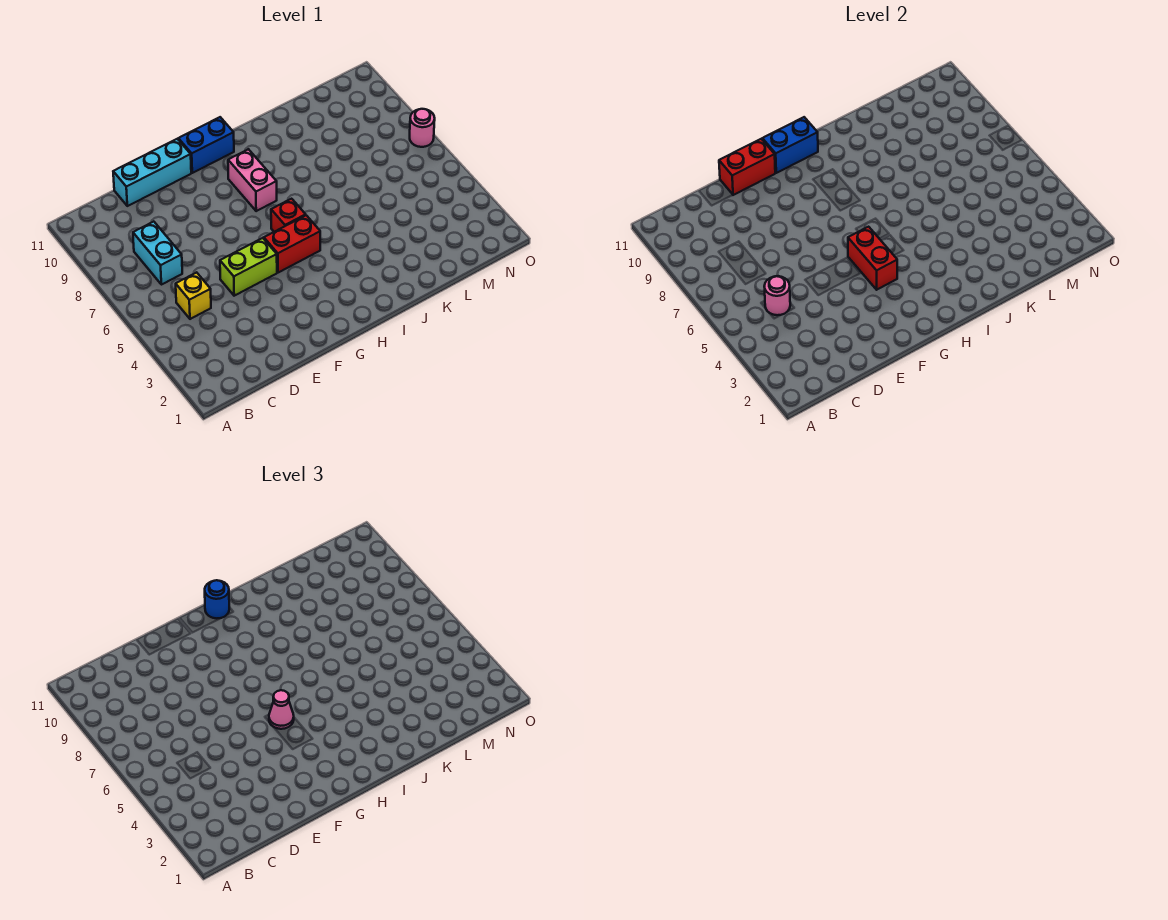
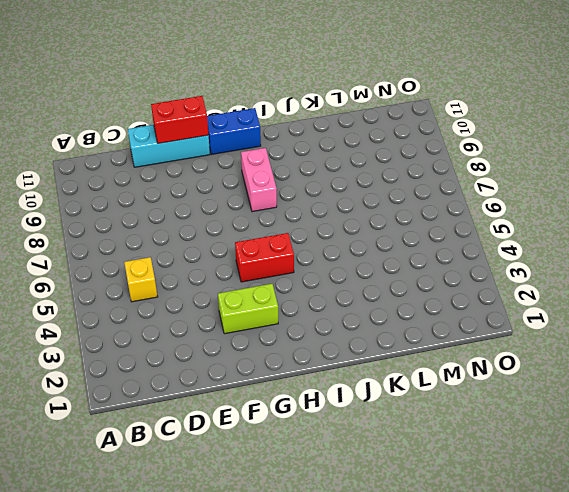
lime 1x2 brick [218,284,278,334] -> lime 1x2 brick moved to [220,238,277,296]
none -> cyan 1x2 brick [133,222,182,285]
none -> red 1x1 brick [271,199,306,232]
none -> pink 1x1 round brick [410,109,435,147]

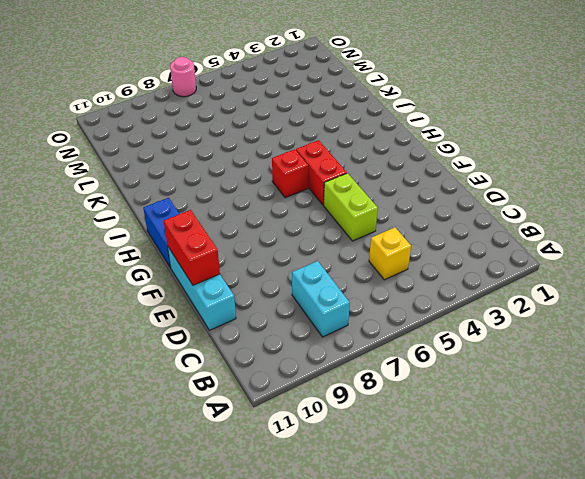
cyan 1x2 brick [292,261,350,337] -> cyan 1x2 brick turned to [133,222,182,285]
none -> pink 1x2 brick [228,149,277,211]
none -> pink 1x1 round brick [764,276,790,315]
none -> red 1x2 brick [848,227,897,290]

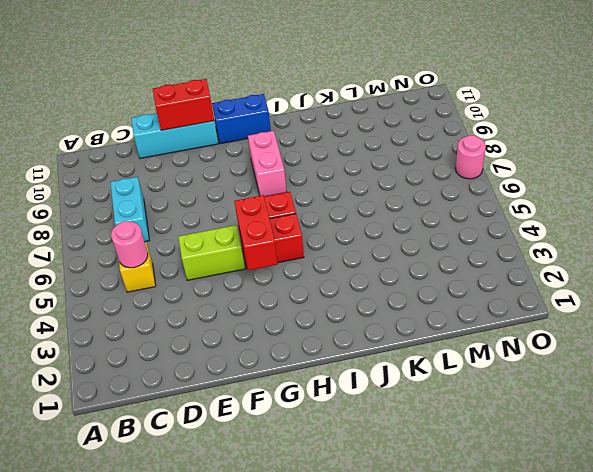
none -> blue 1x2 brick [762,117,818,173]
none -> pink 1x1 cone [269,690,294,729]
none -> blue 1x1 round brick [205,580,229,618]

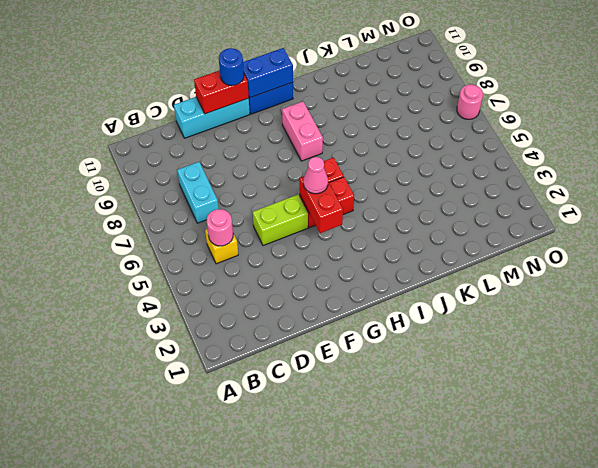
blue 1x1 round brick [219,48,244,85] -> blue 1x1 round brick moved to [205,580,229,618]

